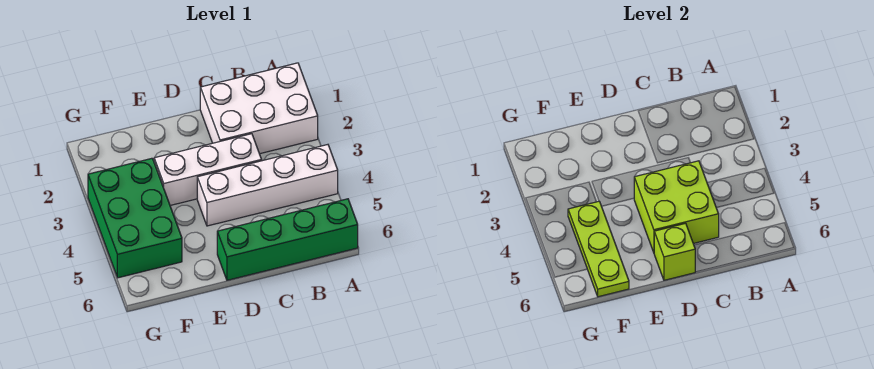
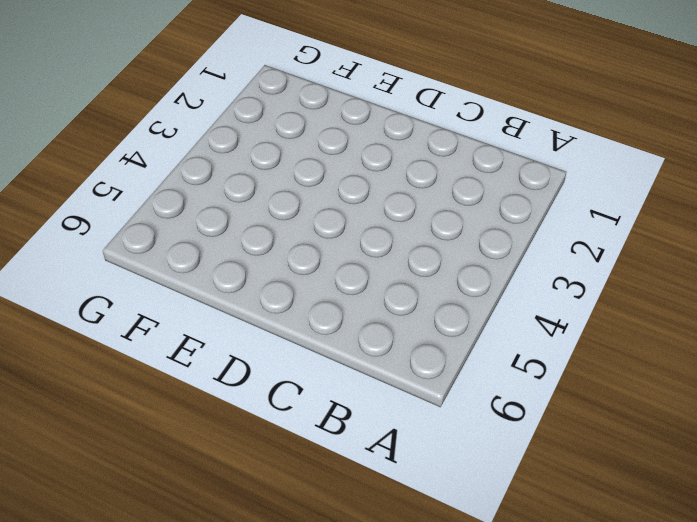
none -> white 2x3 brick [200,63,318,154]
none -> white 1x4 brick [197,145,338,226]

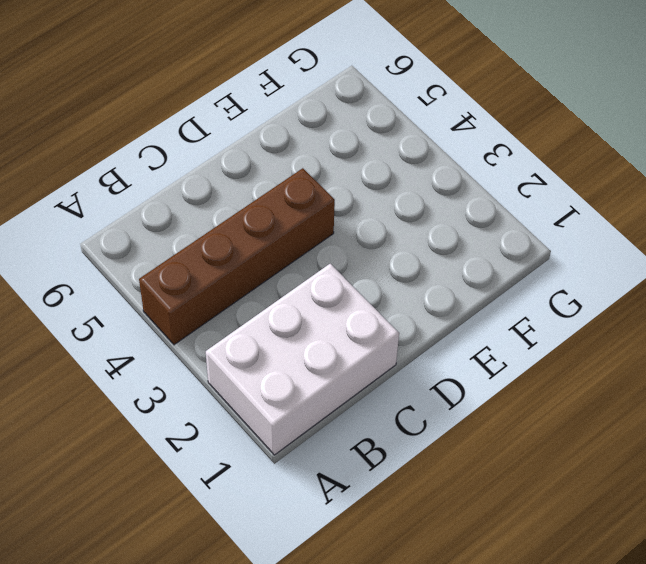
brown 1x4 brick [139,168,335,345] -> white 1x4 brick [197,145,338,226]
none -> green 1x4 brick [217,199,358,280]
none -> white 1x3 brick [154,134,262,205]

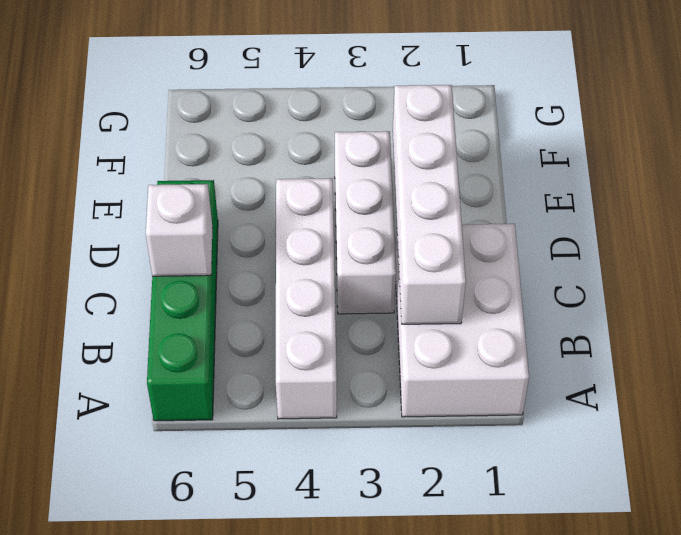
white 1x4 brick [393,85,466,324] -> none
white 1x1 brick [146,184,213,276] -> none
none -> green 2x3 brick [88,158,182,278]
none -> lime 2x2 brick [634,161,719,252]

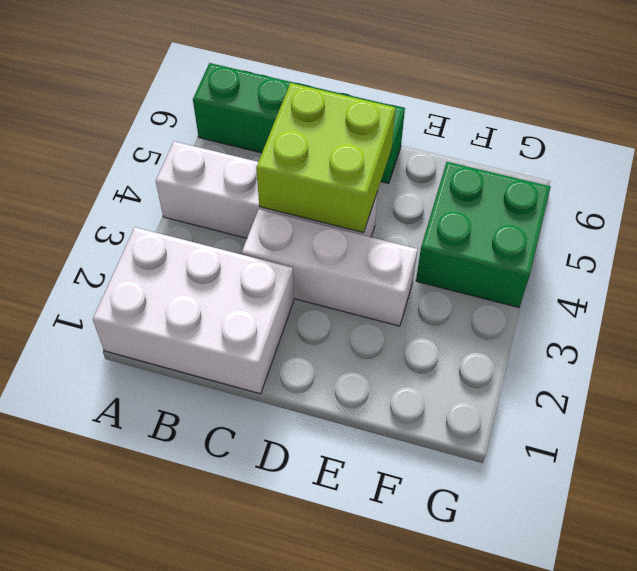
green 2x2 brick [416,162,551,307] -> green 2x3 brick [88,158,182,278]
none -> lime 1x1 brick [654,223,695,280]
none -> lime 1x3 plate [568,201,629,297]

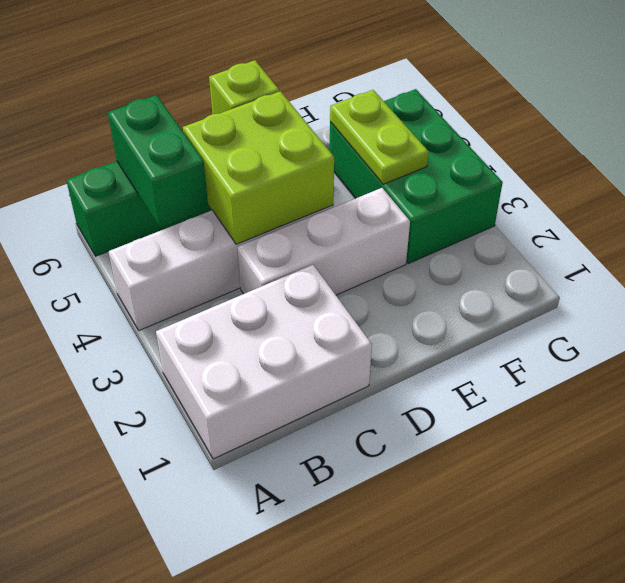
green 1x2 brick [108,95,209,228] -> none
lime 1x2 plate [330,90,429,184] -> lime 1x3 plate [568,201,629,297]

